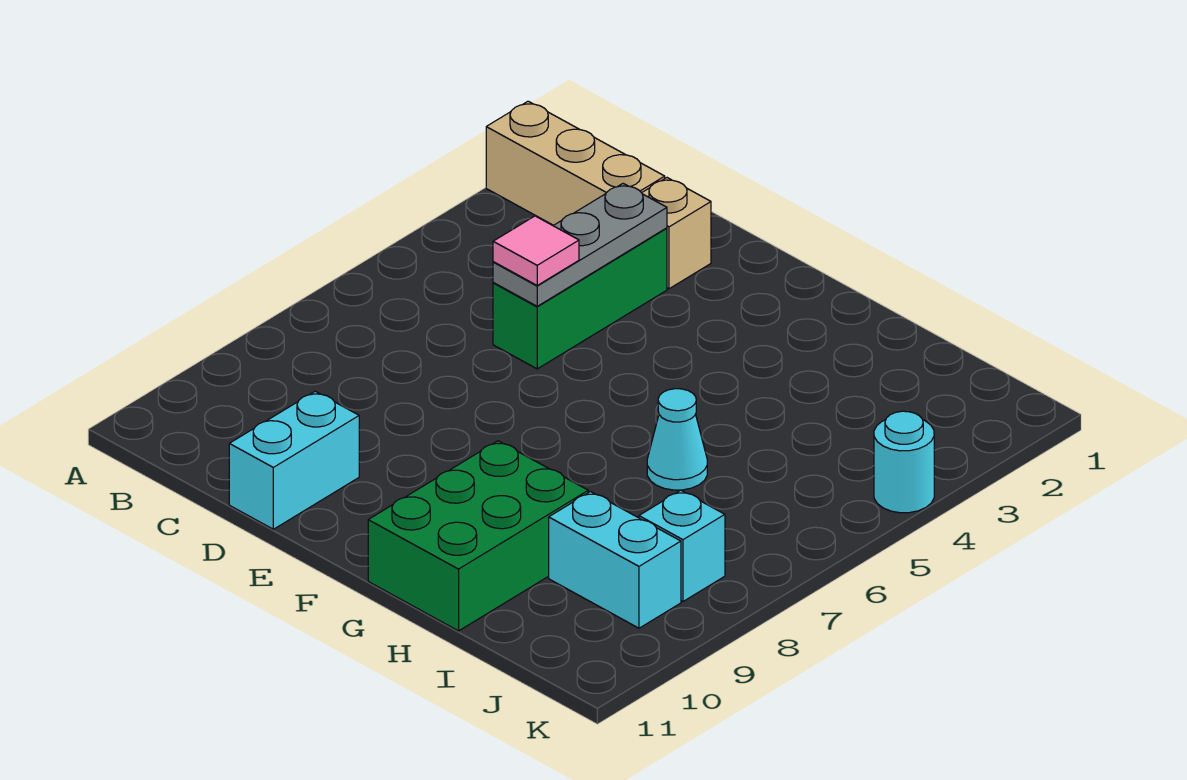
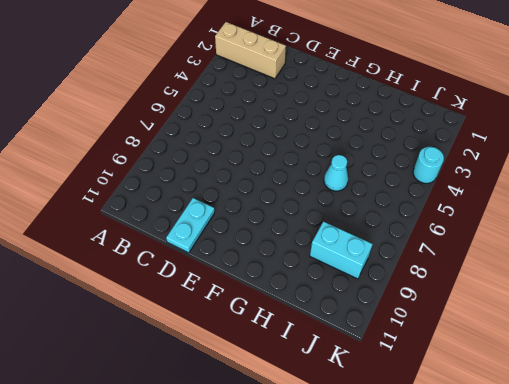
cyan 1x2 plate [166,198,215,253] -> cyan 1x2 brick [229,391,359,529]
none -> tan 1x1 brick [642,178,711,289]
none -> green 1x3 brick [493,228,667,369]

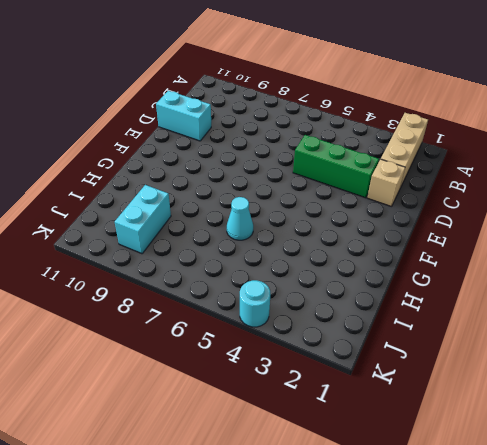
none -> green 2x3 brick [368,441,588,631]
none -> cyan 1x1 brick [639,490,725,601]

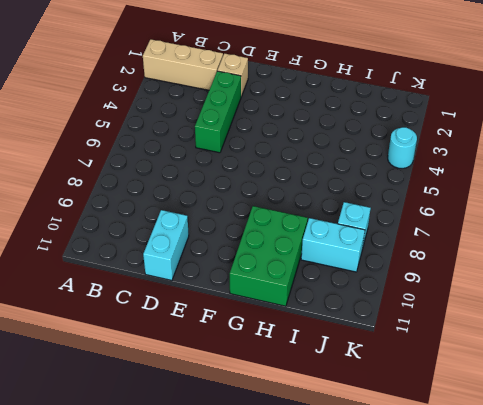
none -> cyan 1x1 cone [647,389,707,490]
none -> grey 1x3 plate [493,184,667,306]

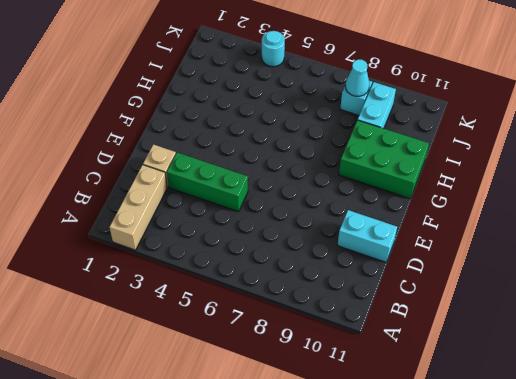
cyan 1x1 cone [345,59,370,96] -> cyan 1x1 cone moved to [647,389,707,490]
none -> grey 1x3 plate [493,184,667,306]
none -> pink 1x1 tile [493,216,579,285]

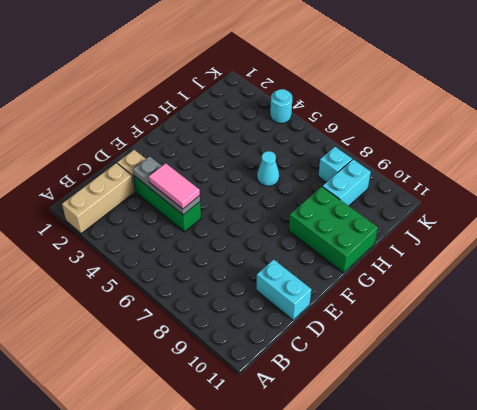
pink 1x2 tile [149,163,200,209] -> pink 1x1 tile [493,216,579,285]

